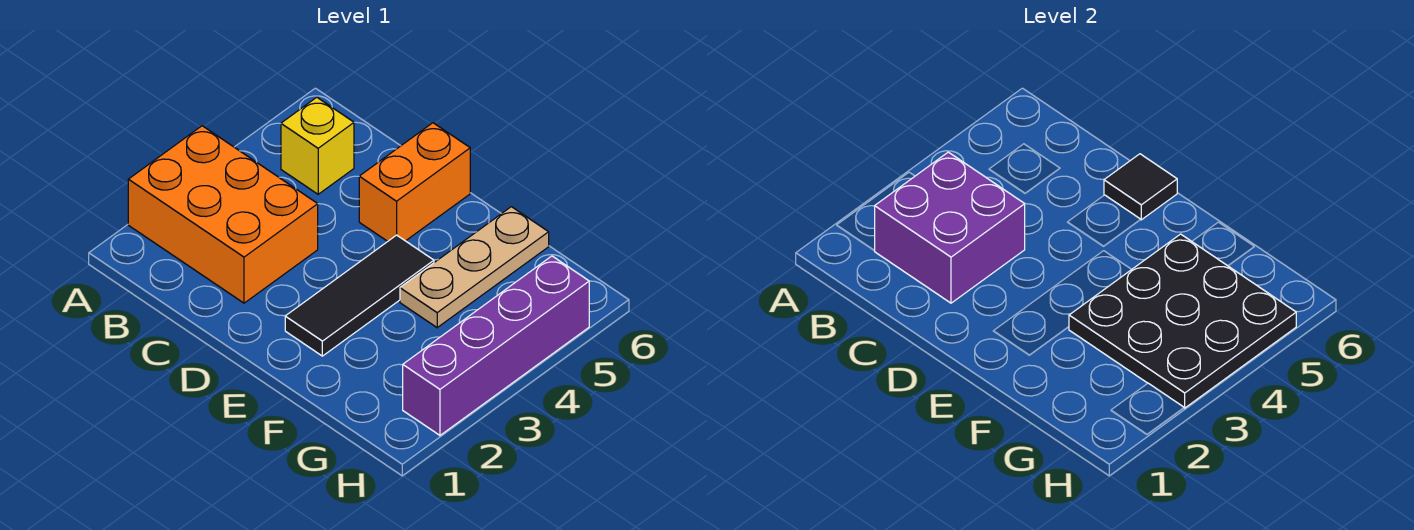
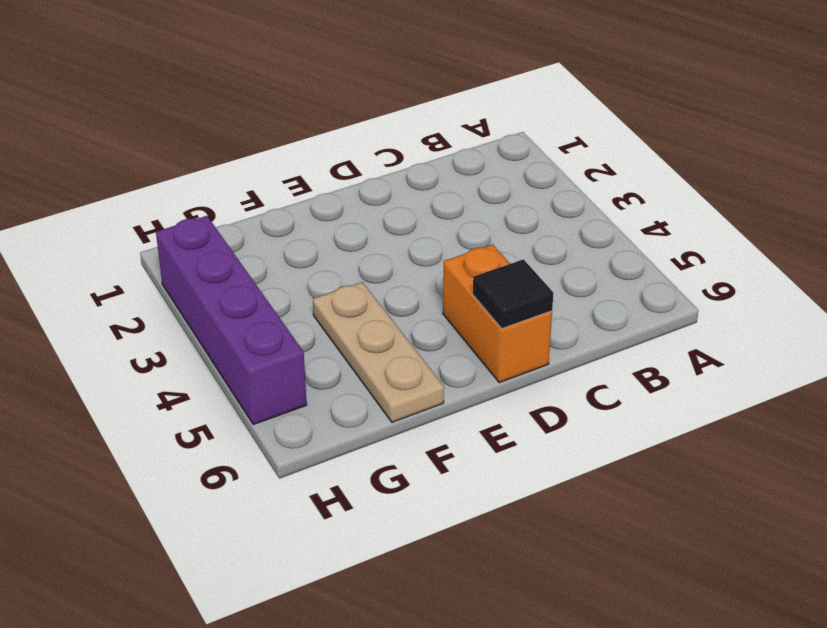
none -> orange 2x3 brick [128,126,318,303]
none -> yellow 1x1 brick [281,97,354,194]

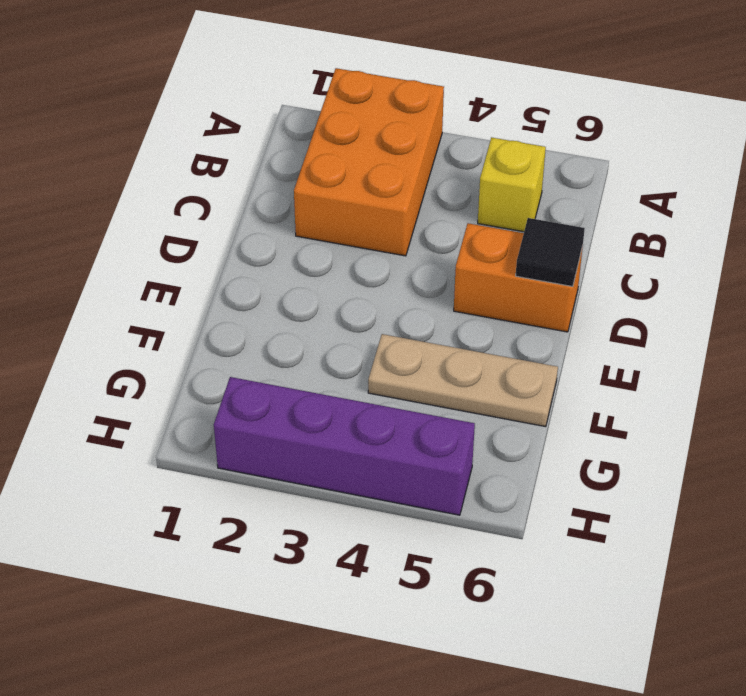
none -> black 1x3 tile [285,235,434,356]
none -> purple 2x2 brick [875,152,1025,303]

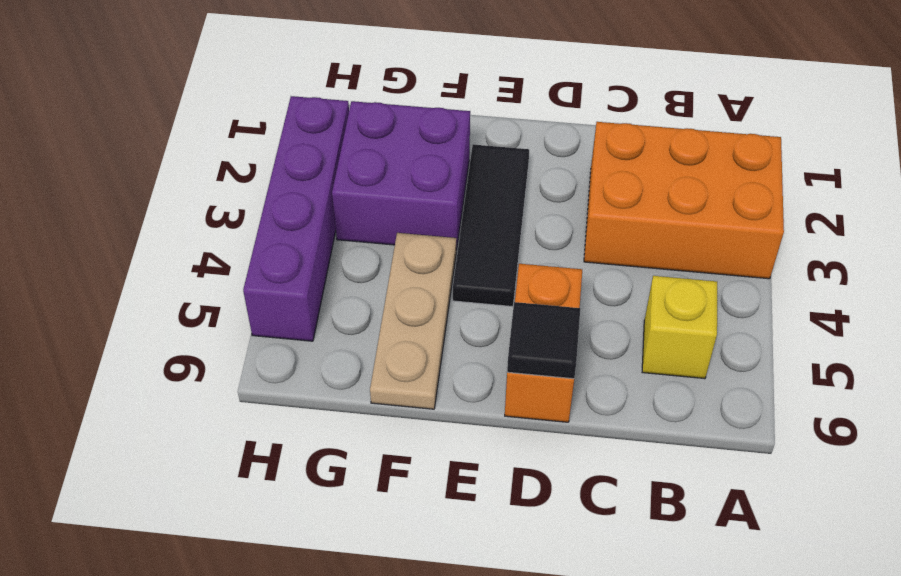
purple 2x2 brick [332,101,470,250] -> purple 2x2 brick moved to [875,152,1025,303]
none -> black 3x3 plate [1069,234,1296,408]

